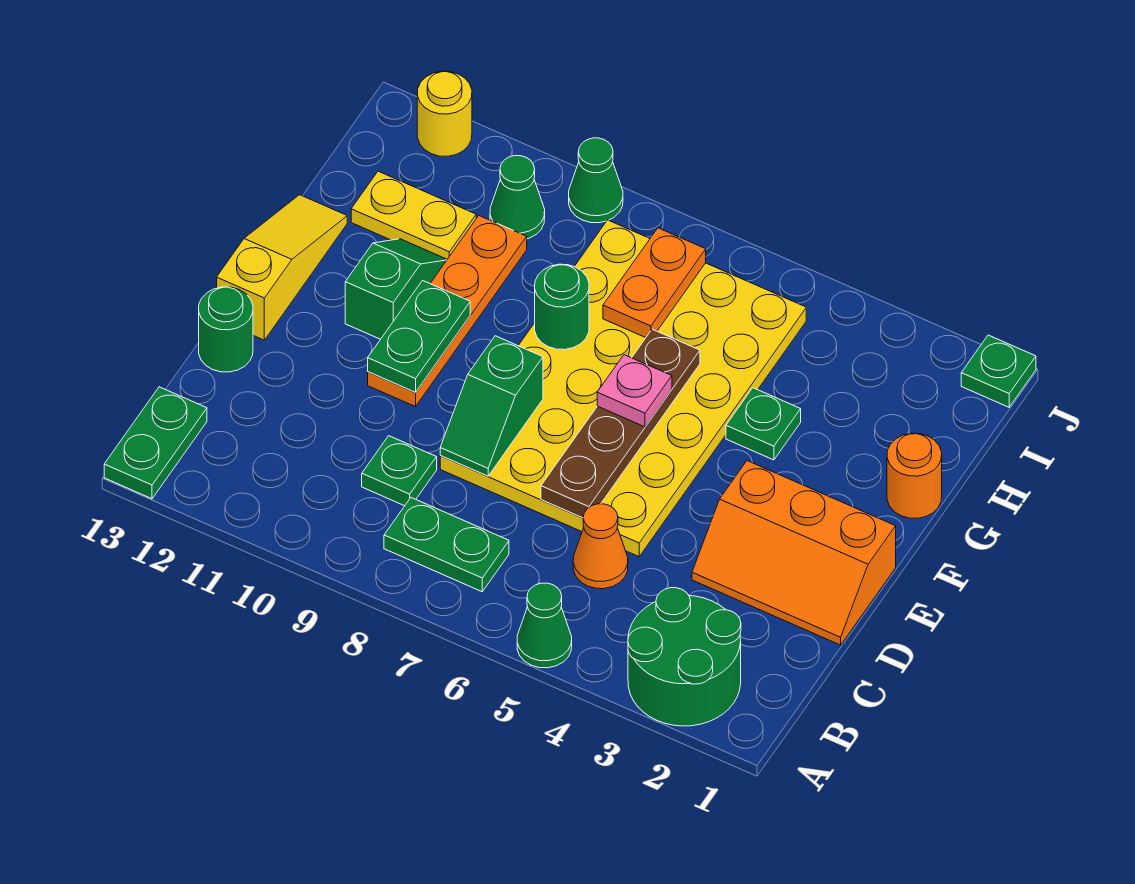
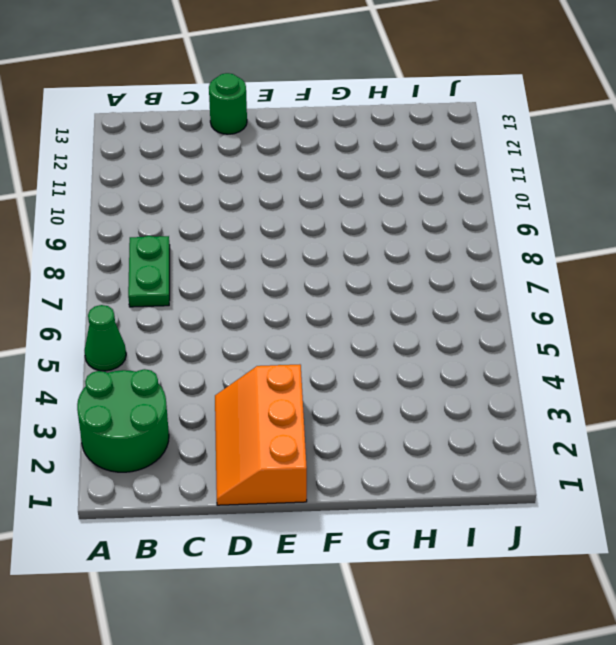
none -> green 1x2 plate [104,387,207,499]
none -> orange 1x1 cone [573,504,628,589]
none -> green 1x1 plate [362,436,437,506]

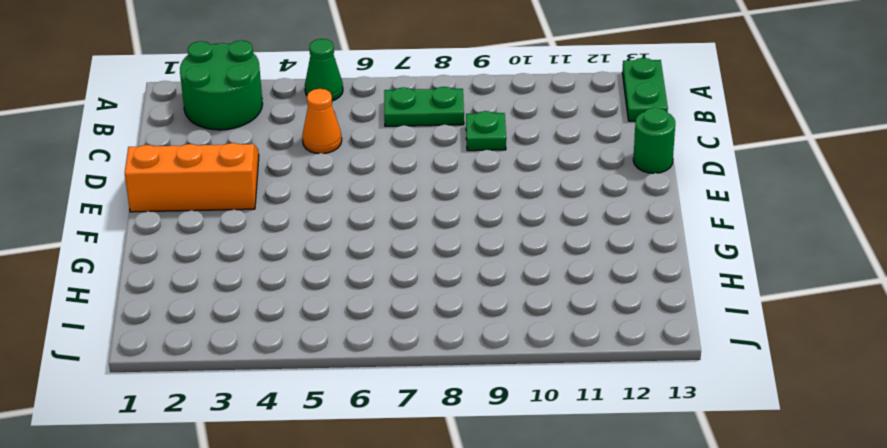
none -> yellow 4x6 plate [440,220,806,557]
none -> orange 1x4 plate [368,216,527,407]
none -> yellow 1x3 slope [217,195,347,340]

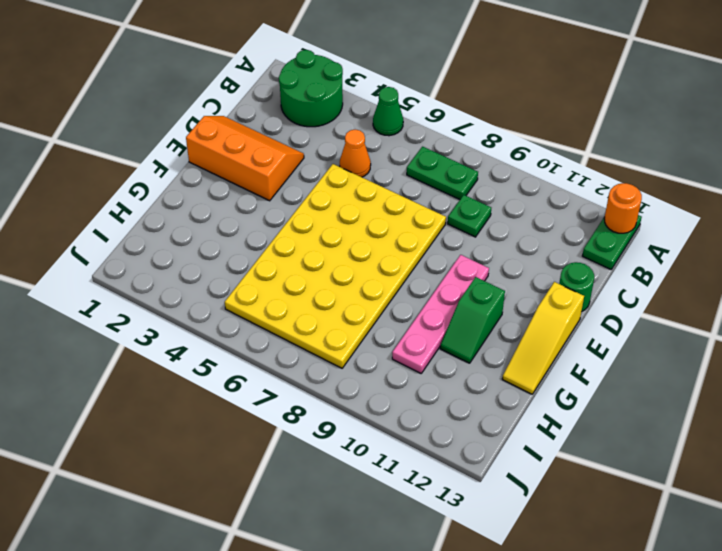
orange 1x1 round brick [604,183,642,233] -> orange 1x1 round brick moved to [887,433,942,518]
pink 1x4 plate [392,255,489,373] -> orange 1x4 plate [368,216,527,407]
none -> green 1x1 plate [726,388,801,460]
none -> yellow 1x2 plate [351,171,476,259]
none -> green 1x1 cone [490,156,545,239]

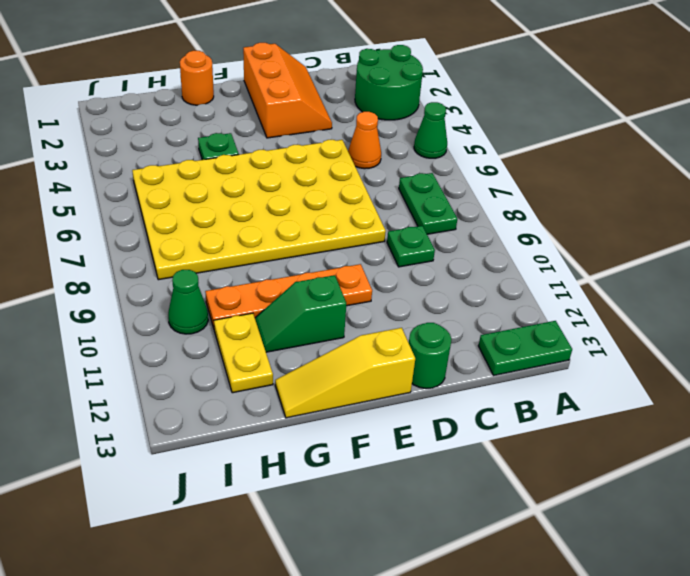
none -> green 1x1 plate [961,335,1036,407]
none -> green 1x1 cone [569,138,623,223]
none -> yellow 1x1 round brick [417,71,472,156]

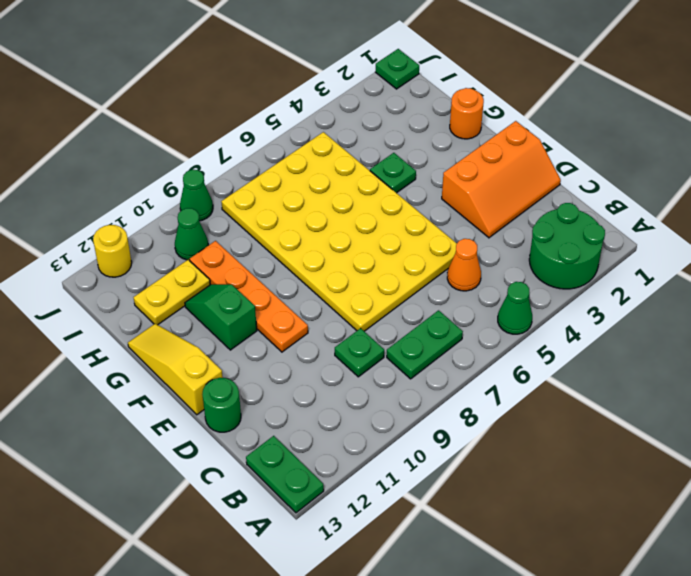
none -> brown 1x4 plate [541,329,700,518]
none -> green 1x2 slope [440,336,543,476]
none -> green 1x2 plate [368,280,470,392]

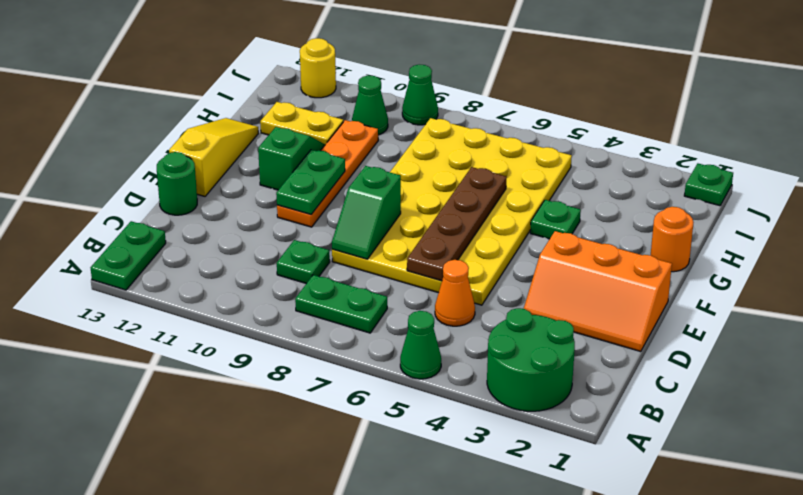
none -> green 1x1 round brick [535,264,589,350]
none -> orange 1x2 plate [603,228,706,338]
none -> pink 1x1 plate [597,355,672,427]

